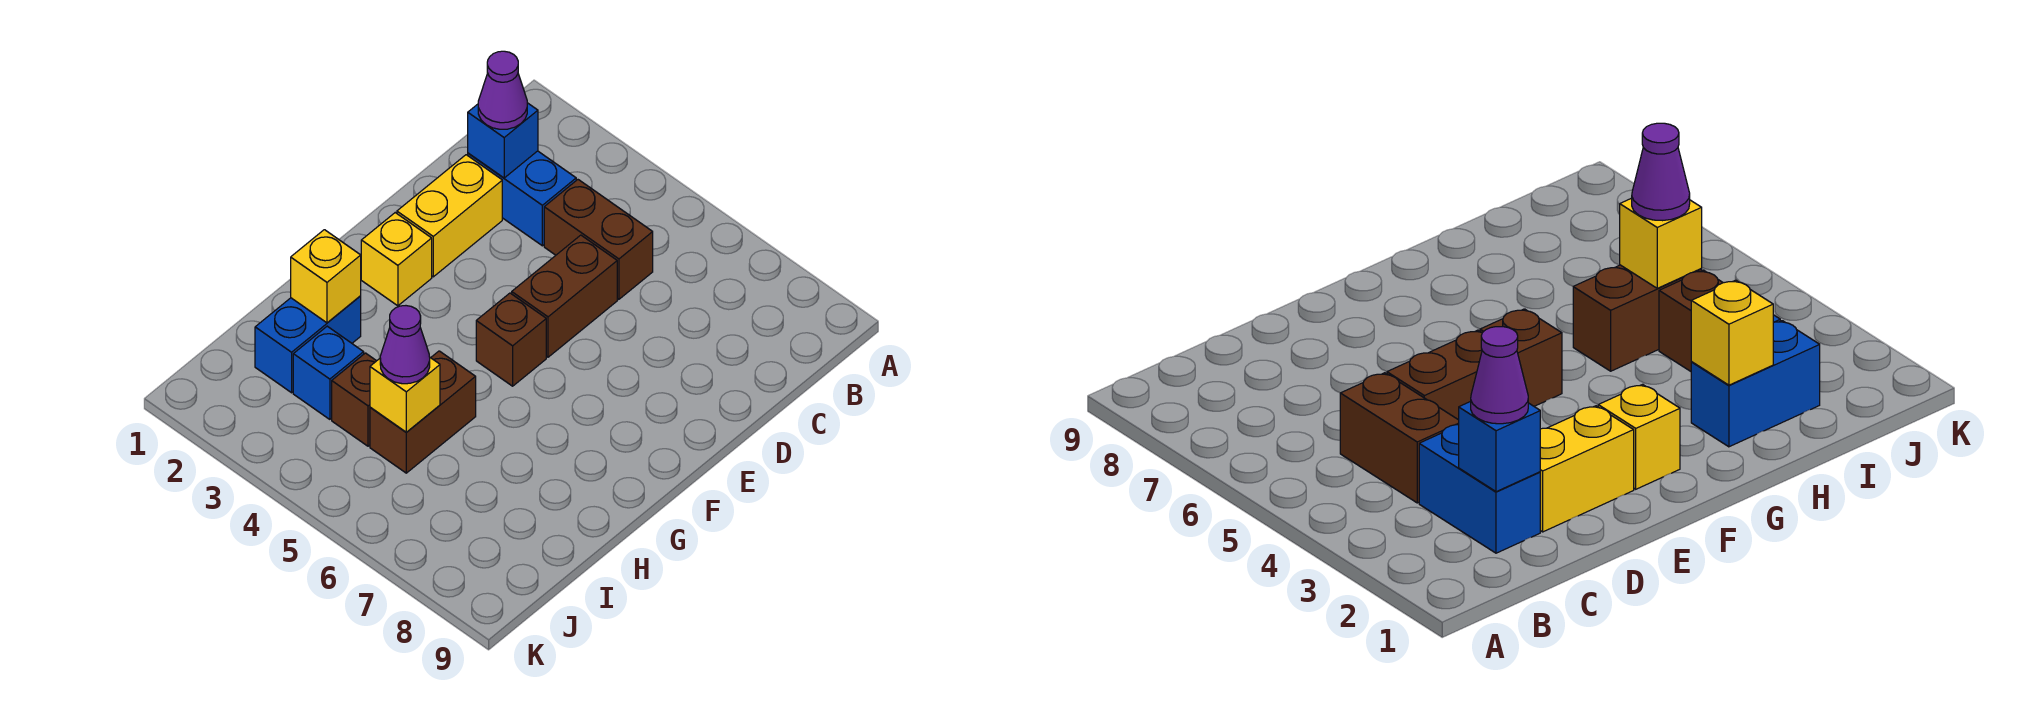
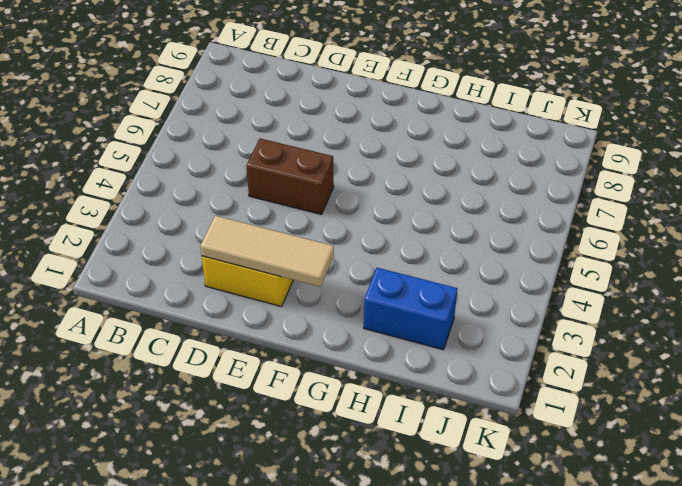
tan 1x3 tile [200,216,334,287] -> none
none -> blue 1x2 brick [468,151,576,246]
none -> brown 1x2 brick [544,180,653,299]
none -> yellow 1x1 brick [361,213,432,306]

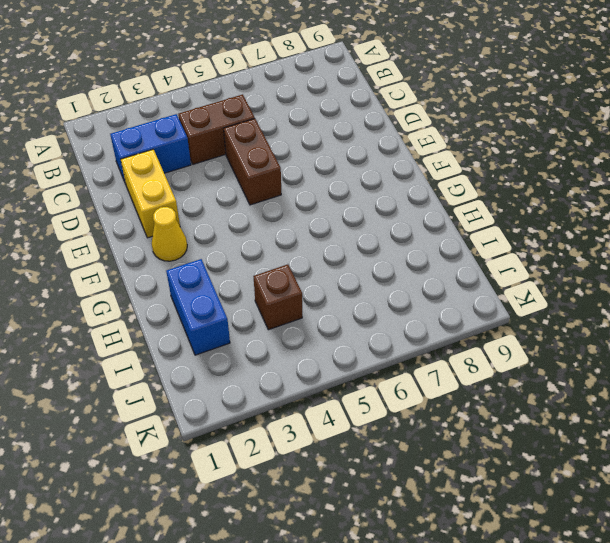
yellow 1x1 cone [152,207,187,261] -> yellow 1x1 brick [361,213,432,306]
none -> brown 1x1 brick [476,293,546,386]
none -> brown 1x2 brick [370,351,476,473]
none -> blue 1x1 brick [293,326,364,419]

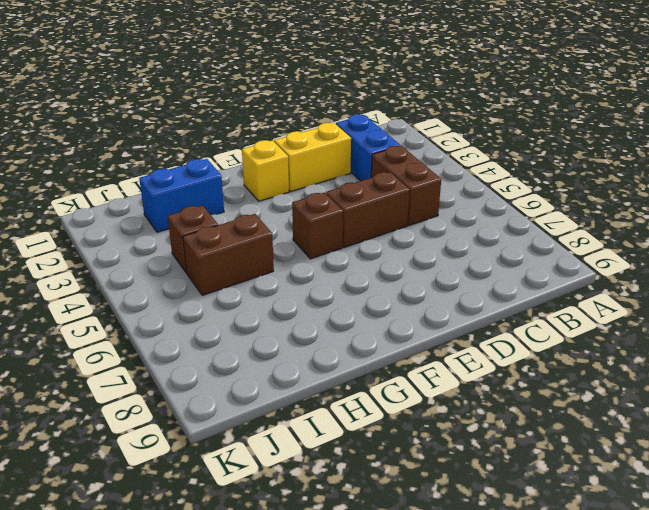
none -> blue 1x1 brick [293,326,364,419]
none -> blue 1x1 brick [468,103,538,178]
none -> yellow 1x1 brick [291,230,361,323]

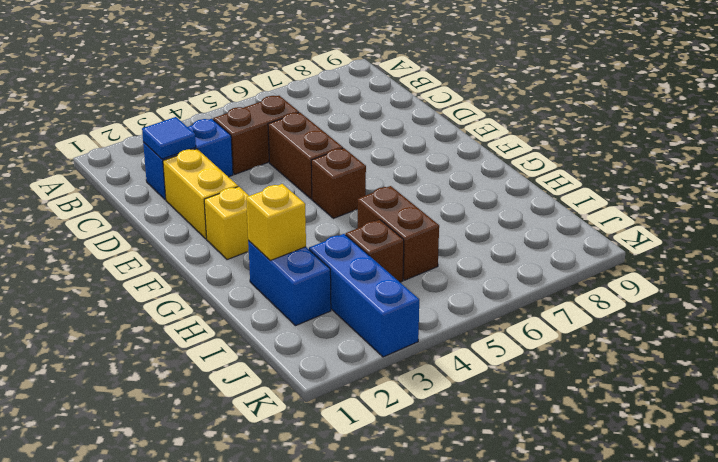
blue 1x1 tile [142,117,196,159] -> blue 1x1 brick [468,103,538,178]
blue 1x3 brick [309,234,419,357] -> blue 1x1 brick [293,326,364,419]
none -> yellow 1x1 brick [370,358,440,432]
none -> purple 1x1 cone [478,51,527,129]
none -> purple 1x1 cone [380,306,430,384]

